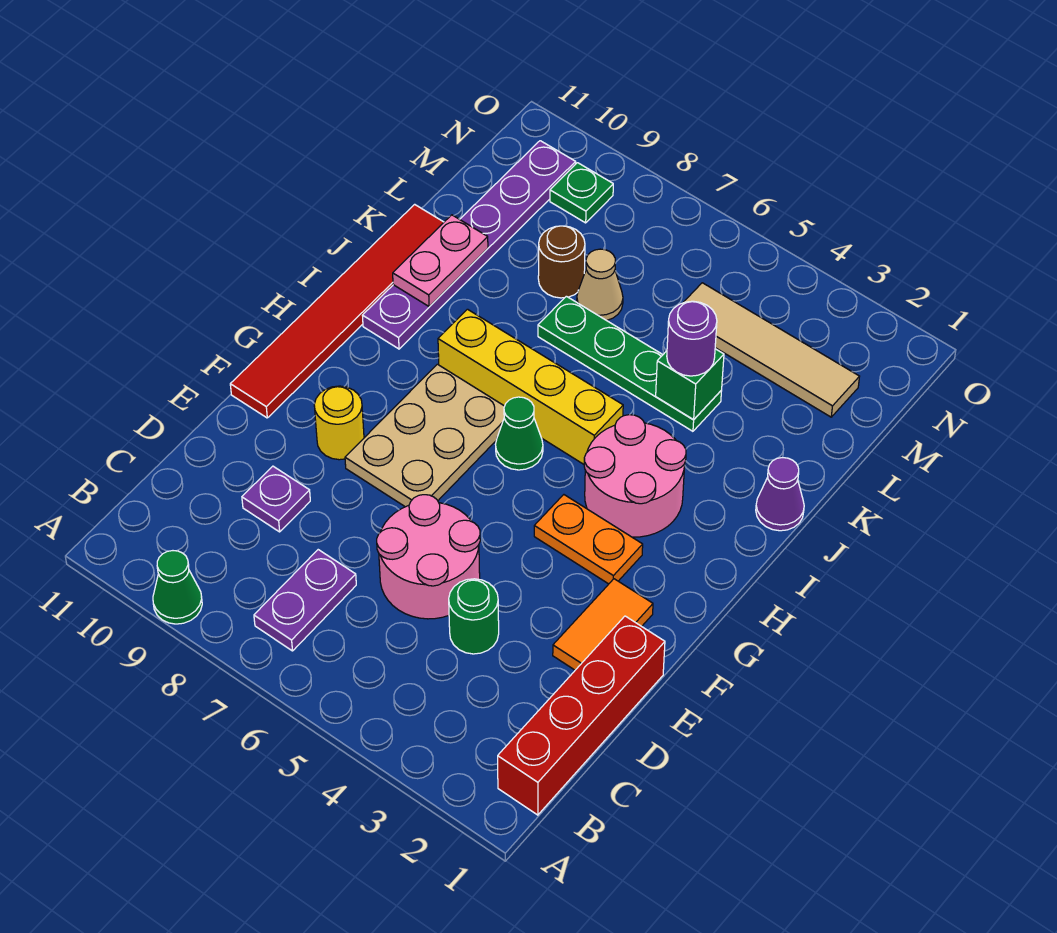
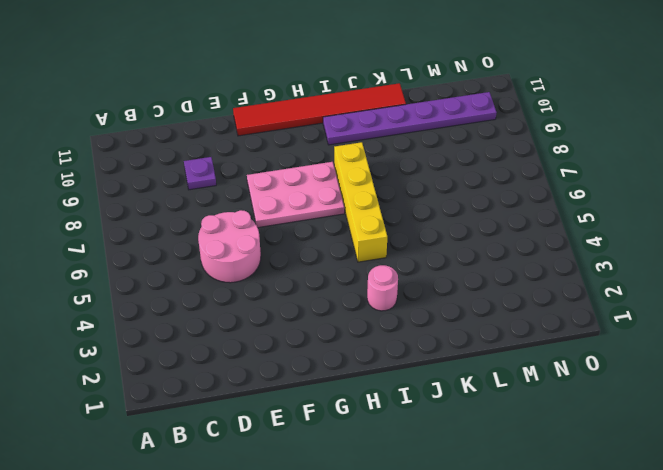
pink 2x3 plate [247,162,344,228] -> tan 2x3 plate [345,364,505,507]
pink 1x1 round brick [367,265,398,311] -> pink 2x2 round brick [584,415,686,537]
none -> green 1x1 cone [153,551,202,624]
none -> red 1x4 brick [498,616,665,815]
none -> purple 1x2 plate [254,550,356,651]

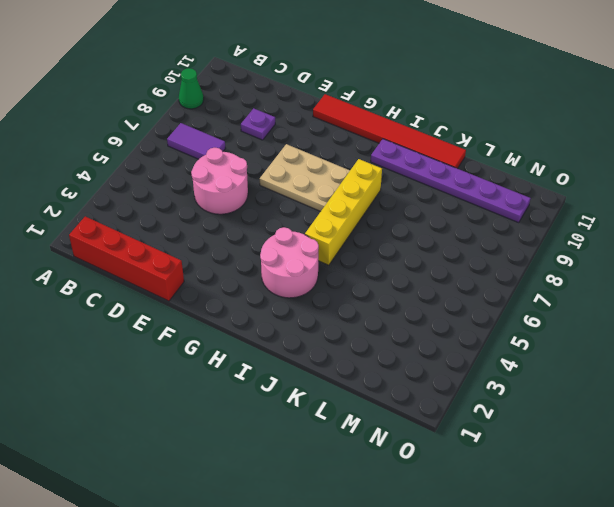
purple 1x2 tile [167,123,226,159] -> purple 1x2 plate [254,550,356,651]
none -> green 1x1 round brick [449,579,499,654]
none -> orange 1x2 tile [553,579,653,670]
none -> yellow 1x1 round brick [314,386,364,460]

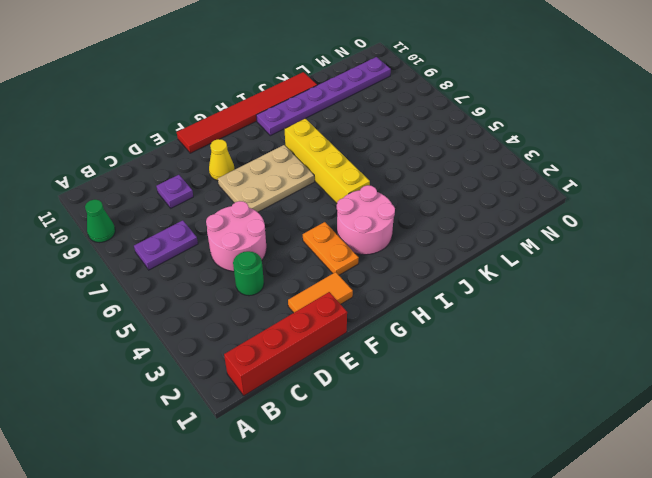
yellow 1x1 cone [209,139,235,181] -> yellow 1x1 round brick [314,386,364,460]
none -> green 1x1 cone [496,397,543,470]
none -> purple 1x1 cone [756,458,804,531]
none -> green 1x4 plate [538,296,721,431]

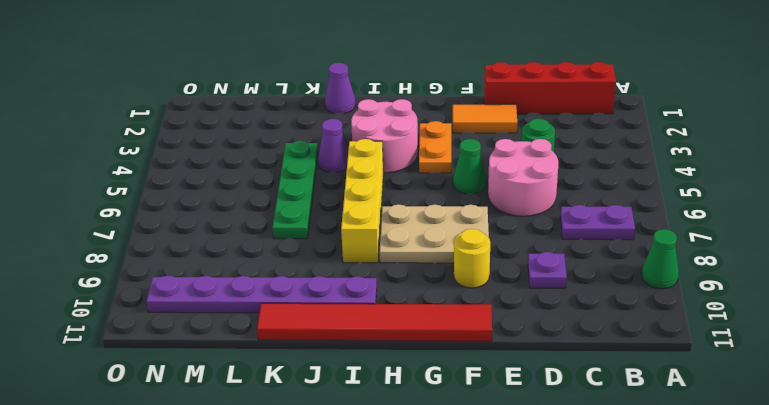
green 1x1 cone [453,139,486,194] -> green 1x1 cone moved to [496,397,543,470]
purple 1x1 cone [318,119,348,173] -> none
none -> tan 1x1 cone [577,249,623,321]
none -> brown 1x1 round brick [538,226,585,298]
none -> tan 1x4 tile [683,283,860,417]

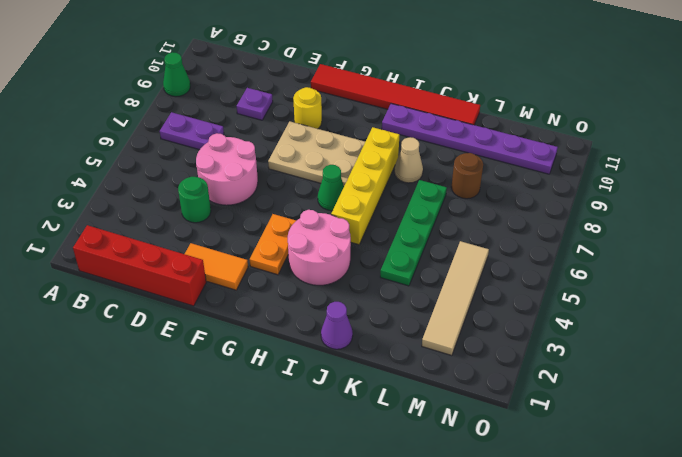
tan 1x1 cone [394,137,423,183] -> tan 1x1 cone moved to [577,249,623,321]
none -> green 1x1 plate [550,163,613,223]
none -> pink 1x2 plate [393,215,488,307]
none -> green 1x1 brick [656,349,724,420]

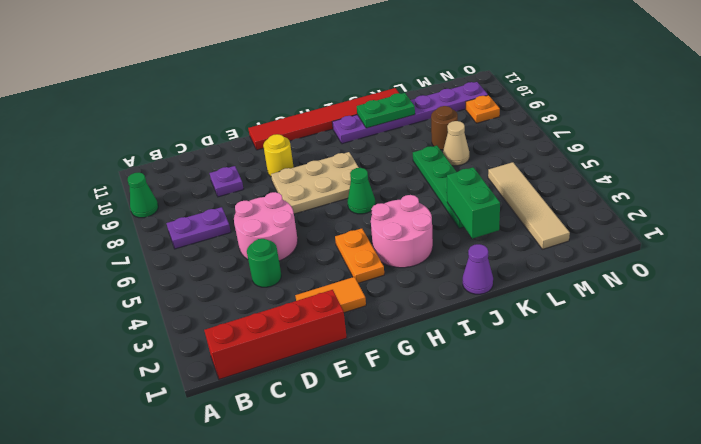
green 1x2 plate [357,93,415,128] -> pink 1x2 plate [393,215,488,307]
green 1x2 brick [447,167,500,239] -> green 1x1 brick [656,349,724,420]
orange 1x1 plate [466,95,500,123] -> green 1x1 plate [550,163,613,223]
none -> yellow 1x4 brick [438,309,623,464]
none -> purple 1x1 round brick [667,301,717,376]

